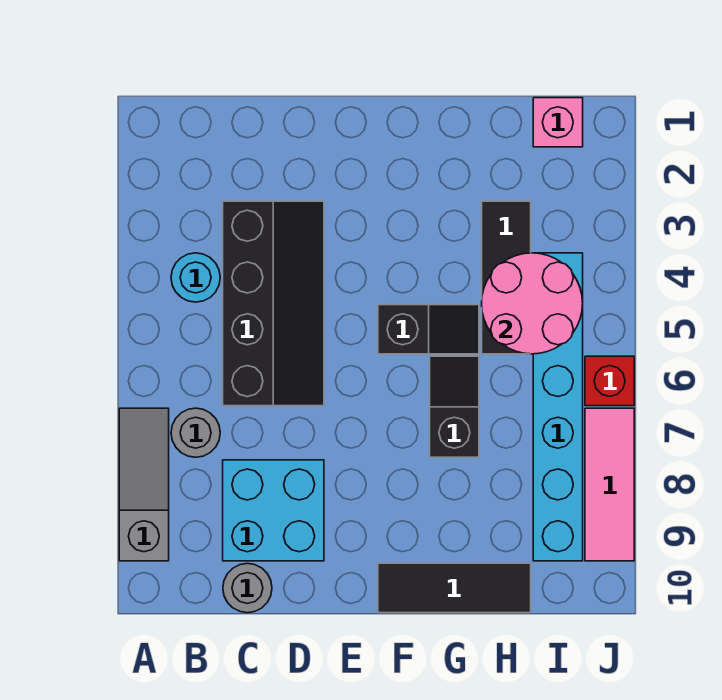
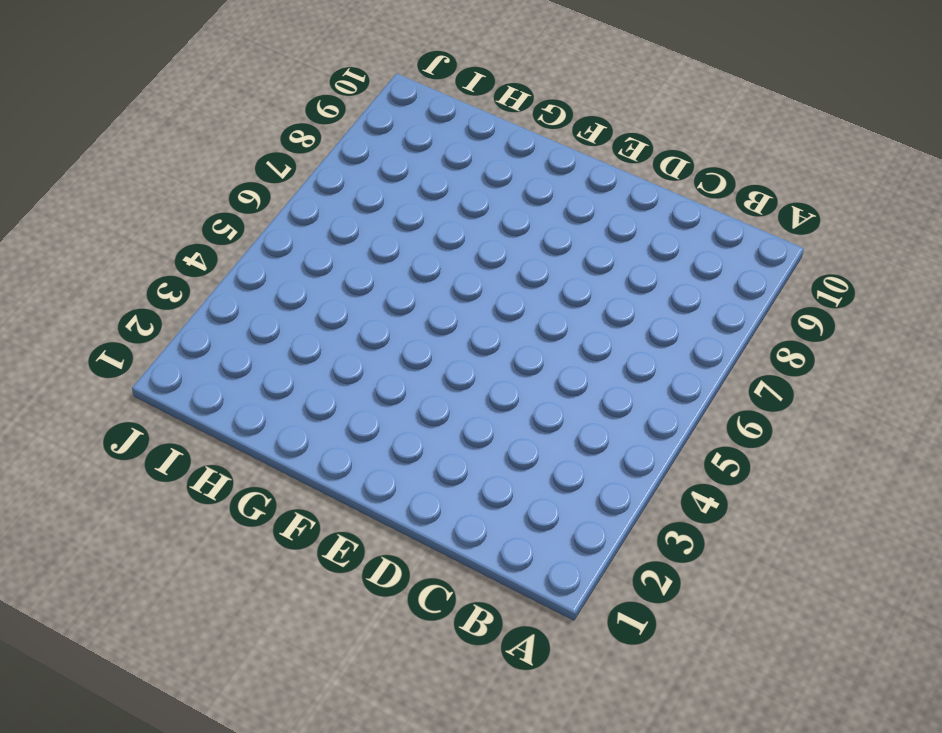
none -> grey 1x3 slope [119,408,169,561]
none -> cyan 1x1 round brick [171,253,220,302]
none -> grey 1x1 round brick [171,408,220,457]

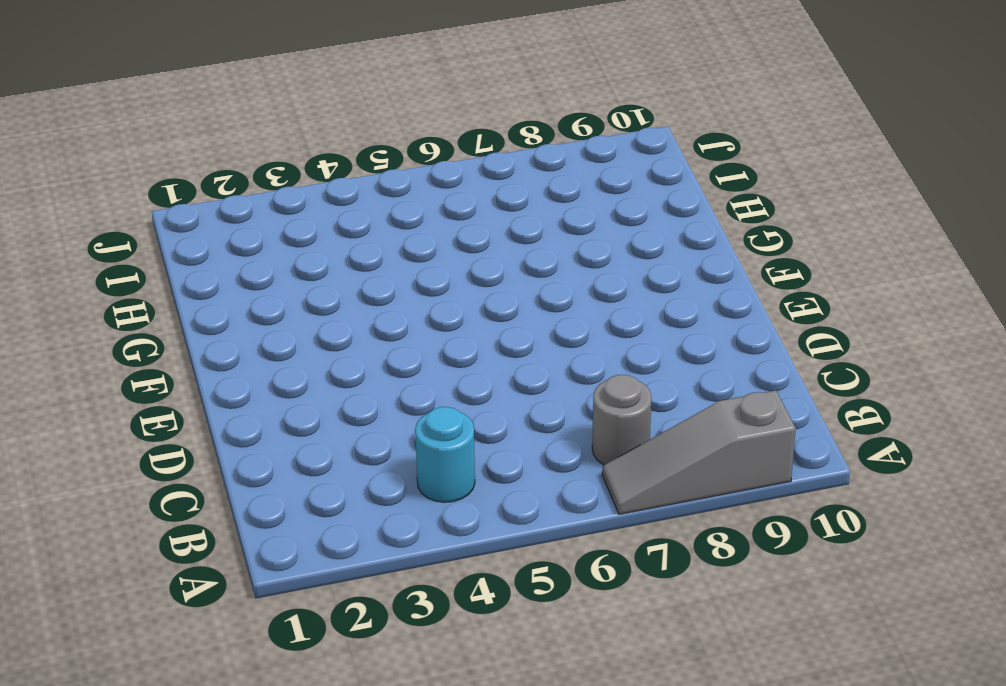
none -> black 2x4 slope [223,201,324,406]
none -> cyan 2x2 brick [223,460,324,561]
none -> grey 1x1 round brick [223,563,272,613]

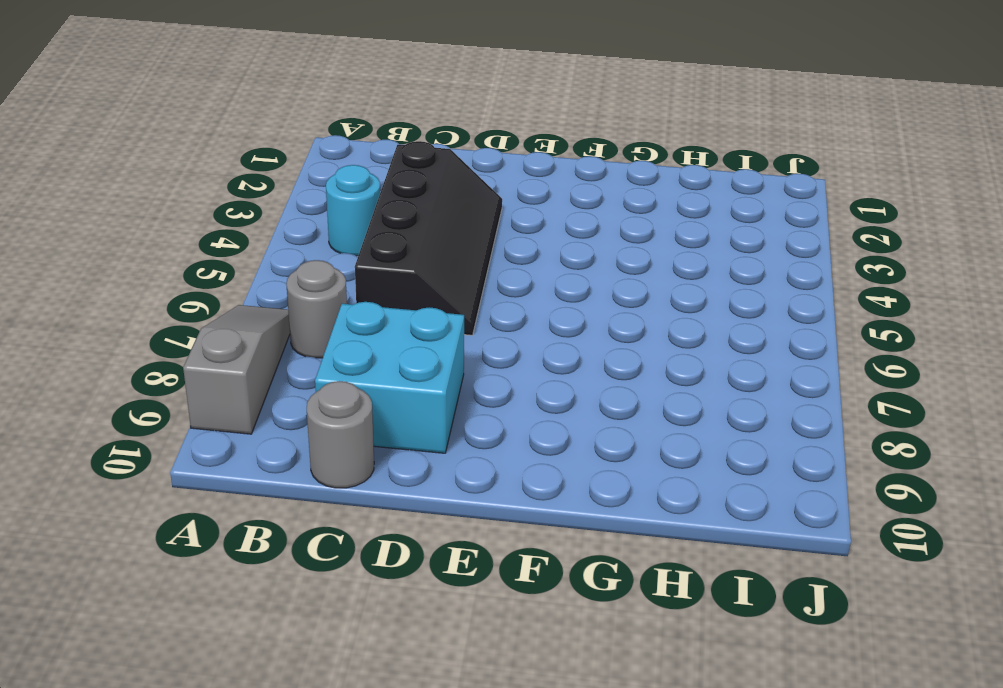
none -> black 1x2 slope [378,305,479,354]
none -> black 1x3 tile [378,563,531,613]
none -> black 1x2 slope [430,356,479,457]

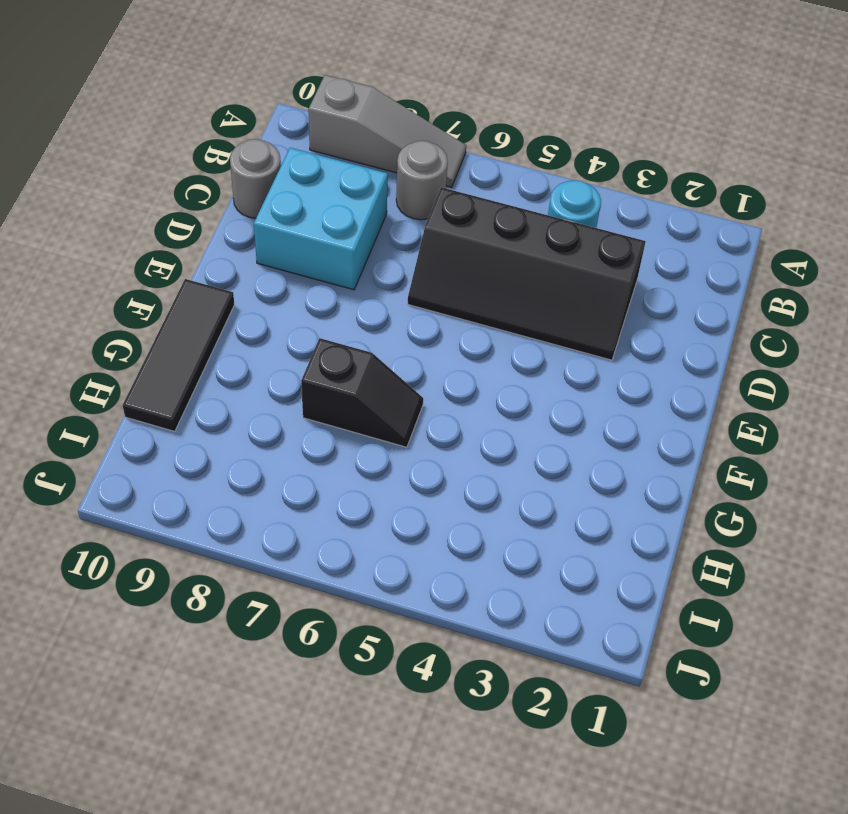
none -> black 1x2 slope [378,305,479,354]
none -> black 1x3 tile [482,201,531,354]
none -> pink 1x1 brick [533,98,583,147]

